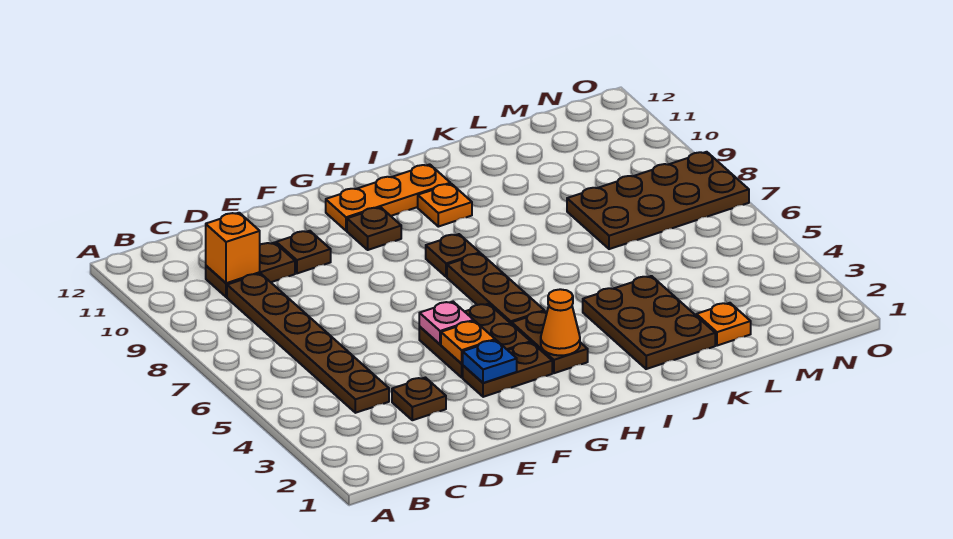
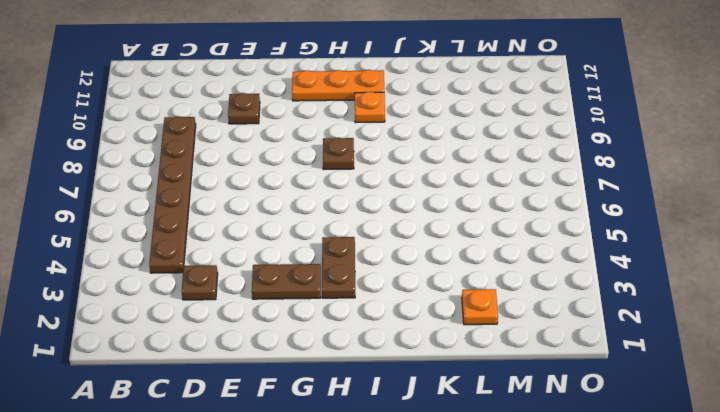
none -> brown 1x2 plate [206,243,295,297]
none -> brown 2x2 plate [419,304,531,377]
none -> brown 1x1 plate [347,207,401,250]

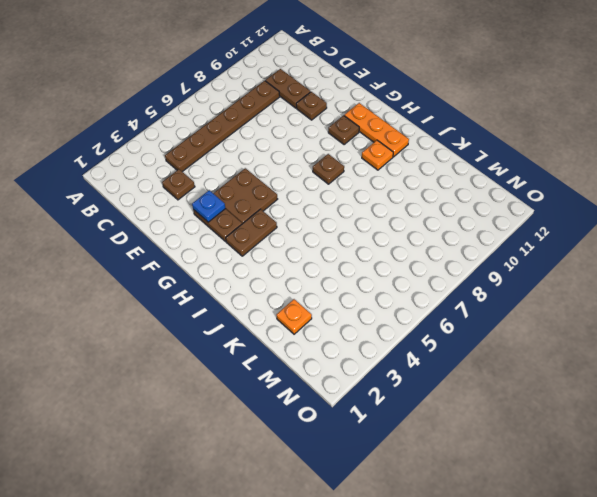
none -> brown 1x3 plate [447,253,544,324]
none -> brown 2x3 plate [583,276,715,369]
none -> brown 2x4 plate [567,152,749,249]

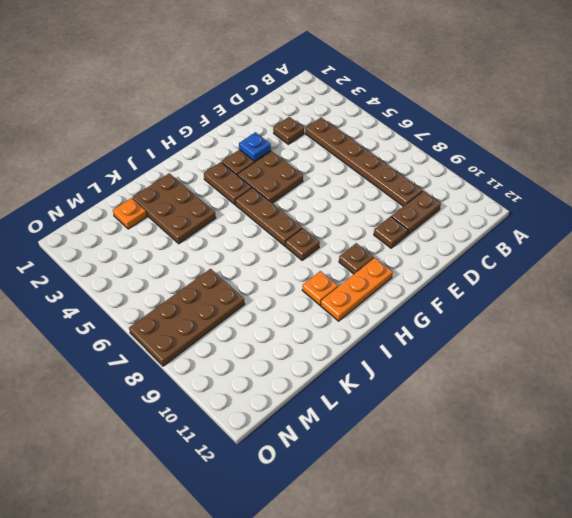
none -> orange 1x1 brick [206,213,260,283]
none -> orange 1x1 plate [441,321,495,363]
none -> pink 1x1 plate [419,302,474,344]

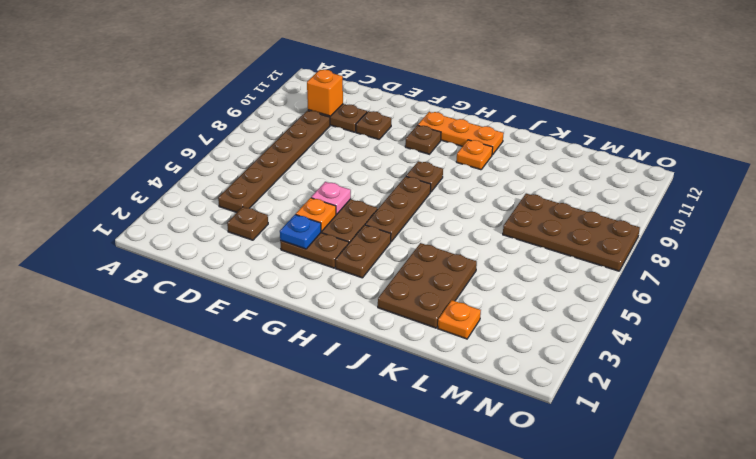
none -> orange 1x1 cone [541,289,580,355]

